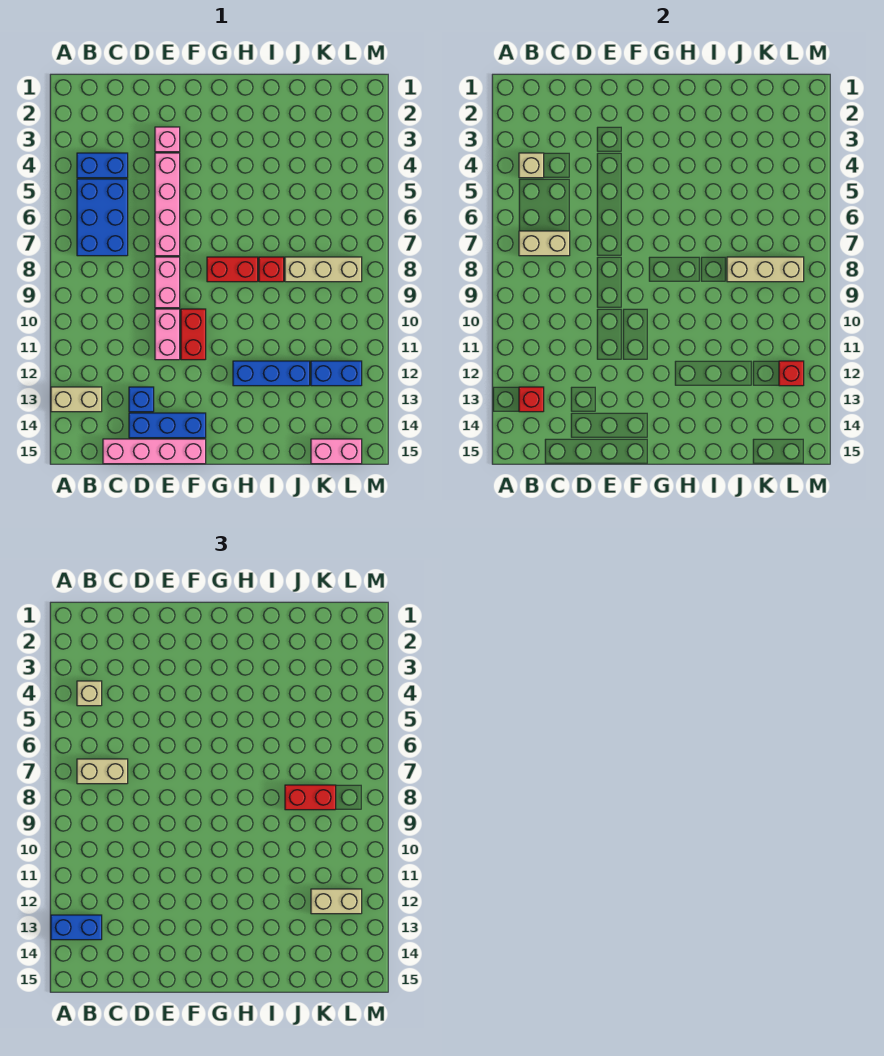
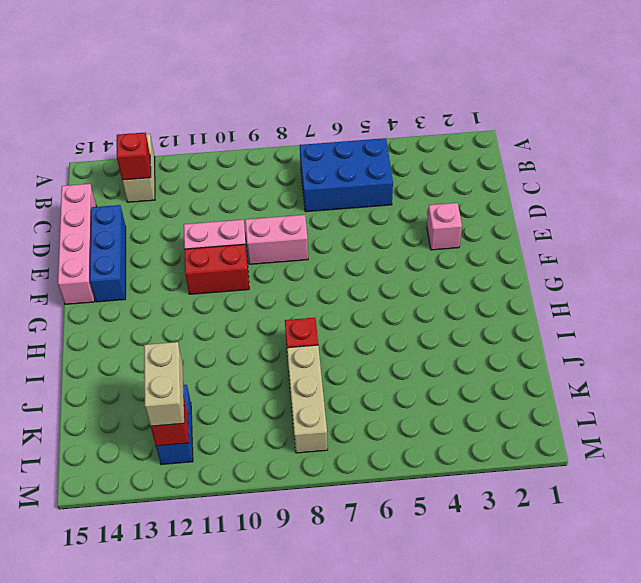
none -> blue 1x2 brick [77,153,128,178]
none -> blue 1x1 brick [129,387,154,412]
none -> pink 1x4 brick [155,153,180,256]

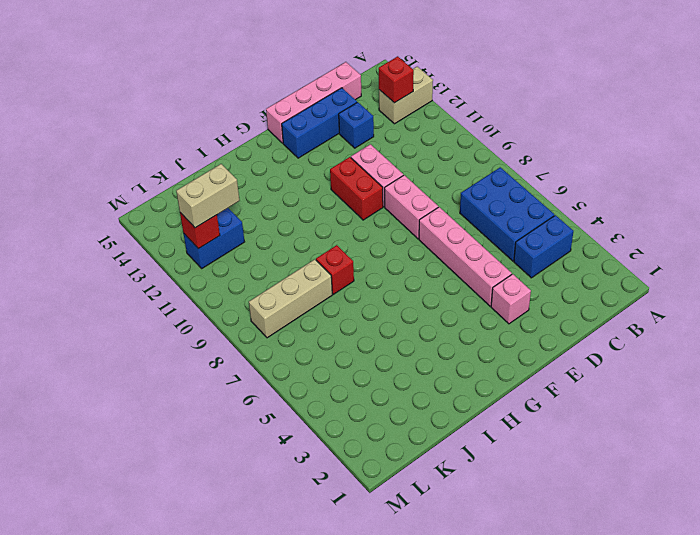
none -> red 1x2 brick [207,257,258,282]
none -> blue 1x3 brick [233,361,310,386]
none -> pink 1x2 brick [311,439,362,464]

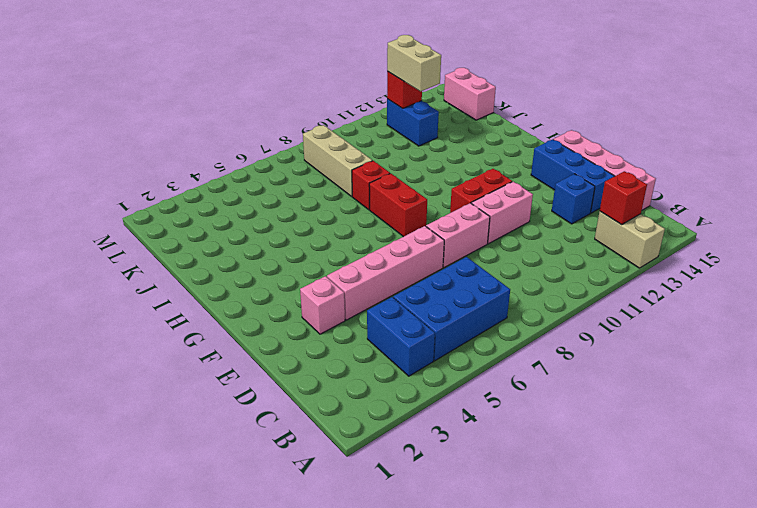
none -> blue 1x3 brick [233,361,310,386]
none -> tan 1x1 brick [519,153,544,178]
none -> tan 1x2 brick [519,231,570,256]

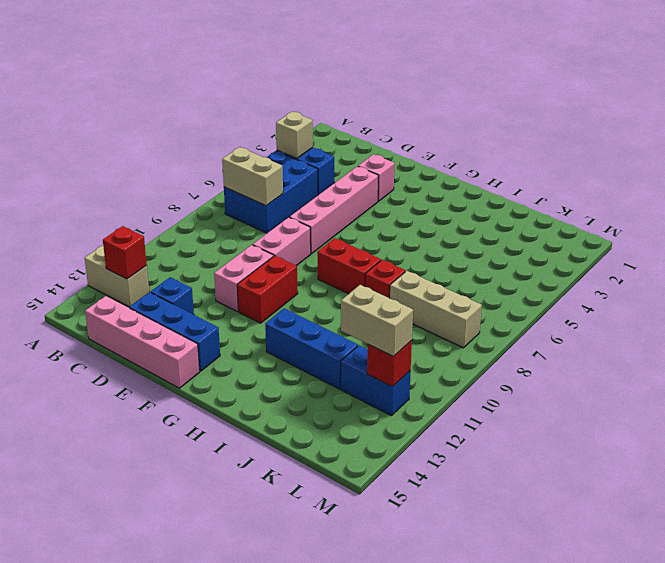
none -> pink 1x2 brick [311,439,362,464]
none -> tan 1x3 brick [727,257,804,282]
none -> blue 1x2 brick [51,915,102,940]

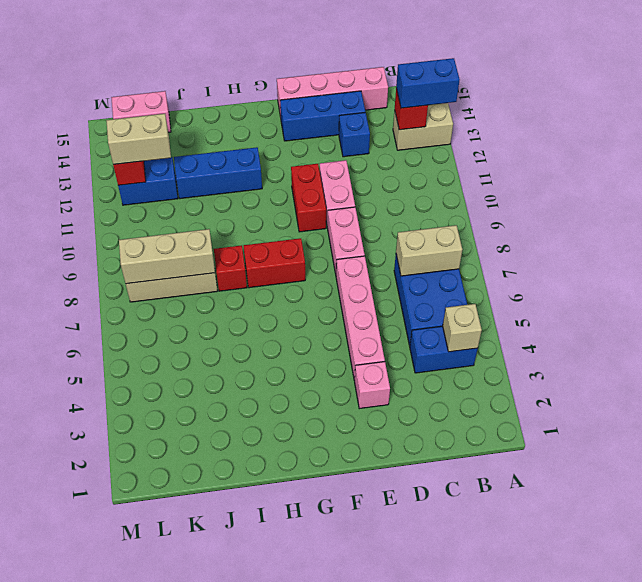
none -> tan 1x1 brick [77,681,102,706]
none -> tan 1x2 brick [77,759,128,784]
none -> red 1x2 brick [285,785,336,810]

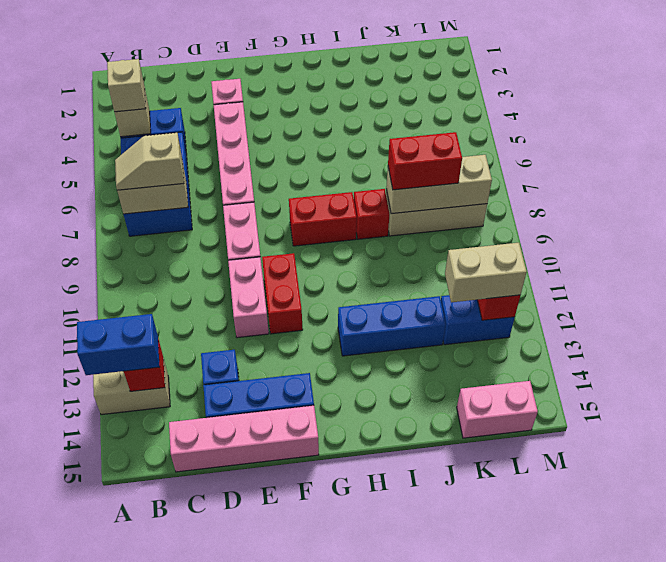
tan 1x2 slope [115,133,184,190] -> tan 1x2 brick [77,759,128,784]

